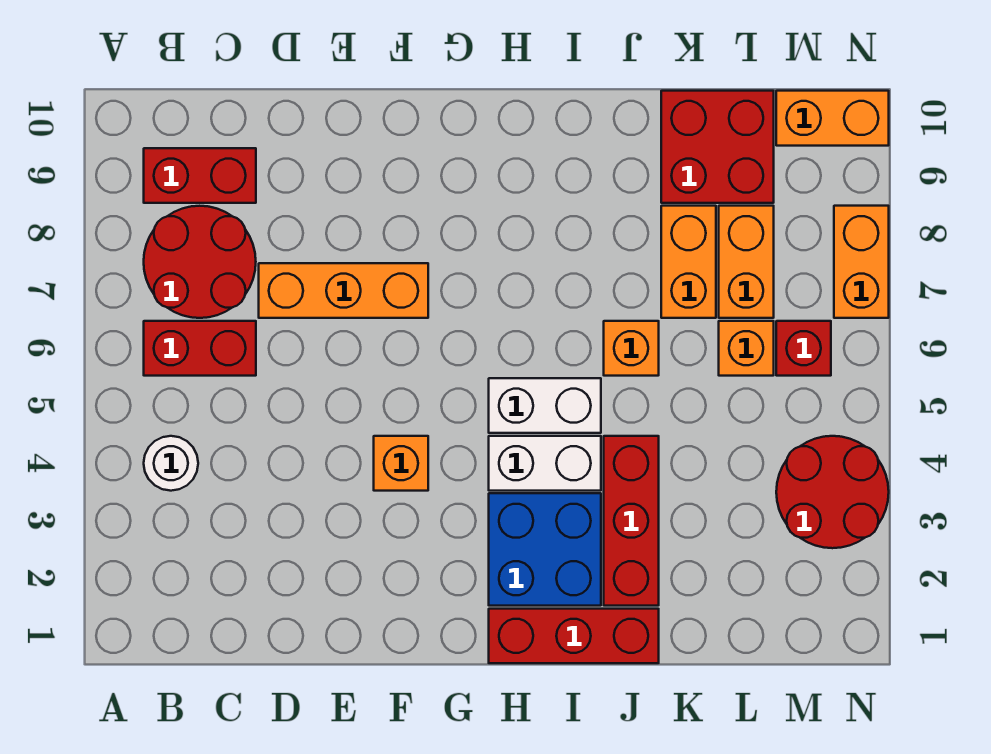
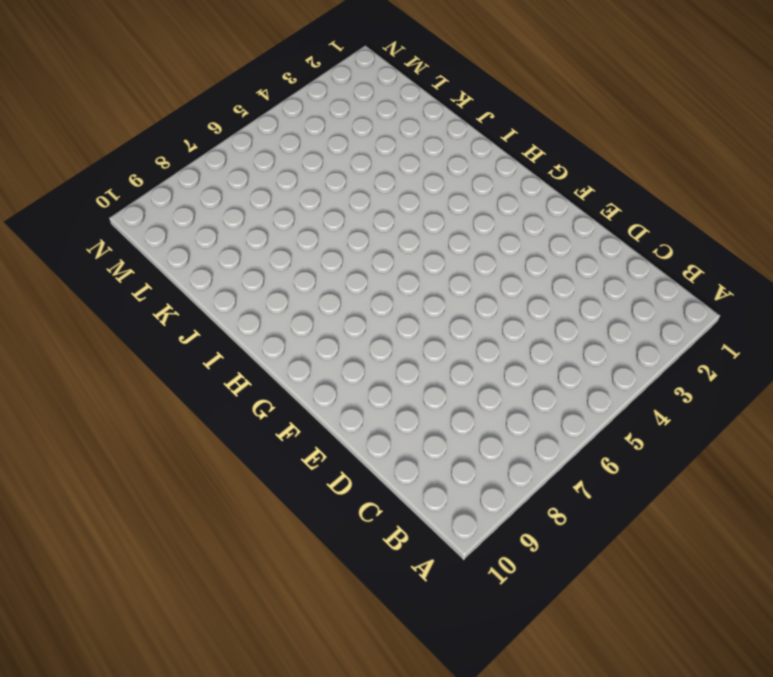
none -> white 1x1 round brick [144,436,198,491]
none -> red 1x2 brick [144,321,256,376]
none -> red 2x2 round brick [144,206,256,318]

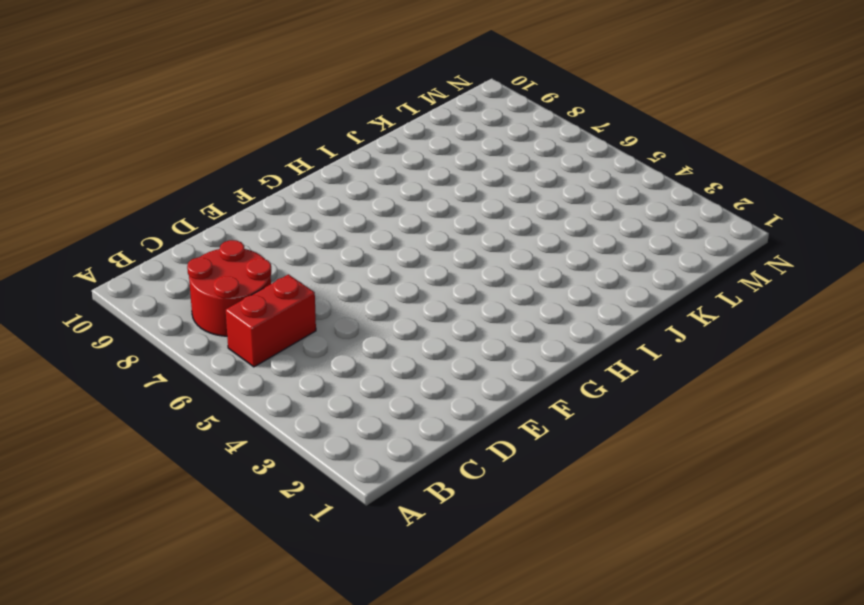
none -> white 1x1 round brick [144,436,198,491]
none -> red 1x2 brick [144,148,256,203]
none -> orange 1x3 brick [259,263,428,318]

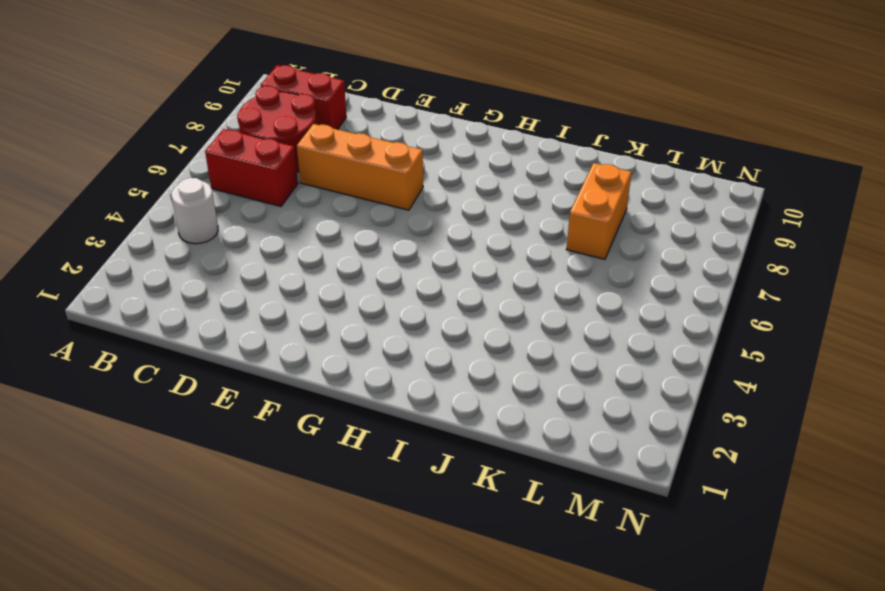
none -> orange 1x1 brick [374,436,428,491]
none -> red 1x3 brick [489,609,659,663]
none -> blue 2x2 brick [489,493,601,606]

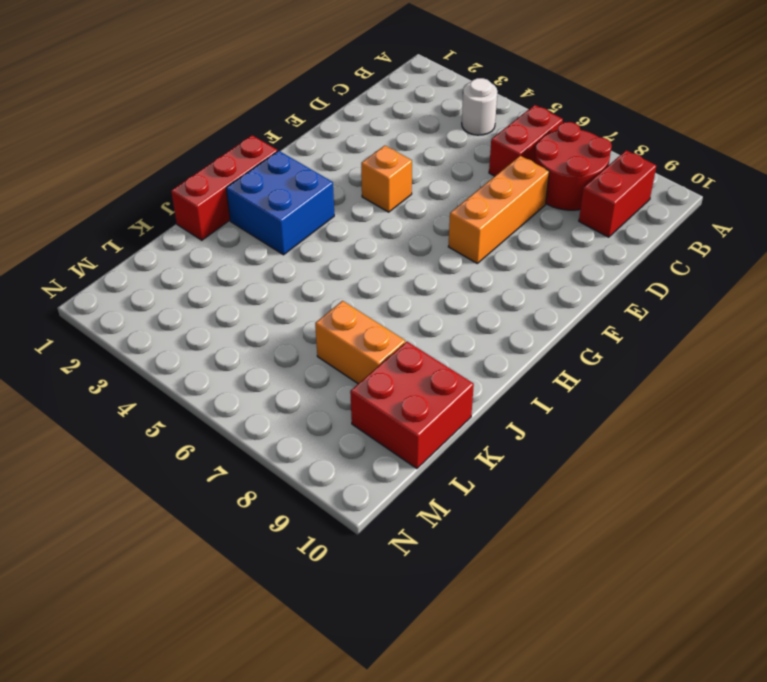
none -> white 1x2 brick [489,436,601,491]
none -> white 1x2 brick [489,378,601,433]
none -> red 1x3 brick [604,436,659,606]

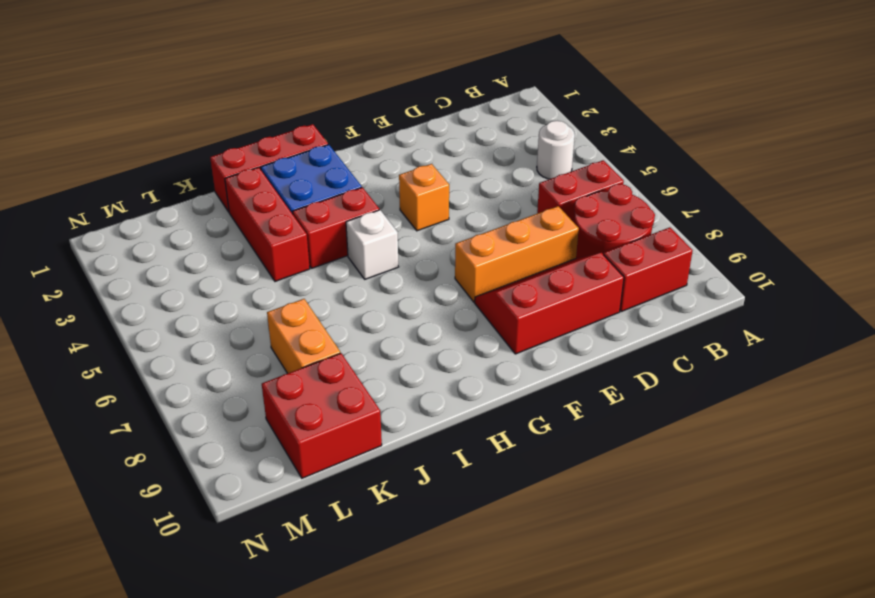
red 2x3 slope [475,253,624,354] -> none
red 1x2 brick [293,187,379,268] -> white 1x2 brick [489,436,601,491]
white 1x1 brick [346,210,398,279] -> white 1x2 brick [489,378,601,433]
none -> orange 1x1 brick [604,321,659,376]
none -> orange 1x1 brick [719,321,774,376]
none -> orange 1x2 brick [719,206,774,318]

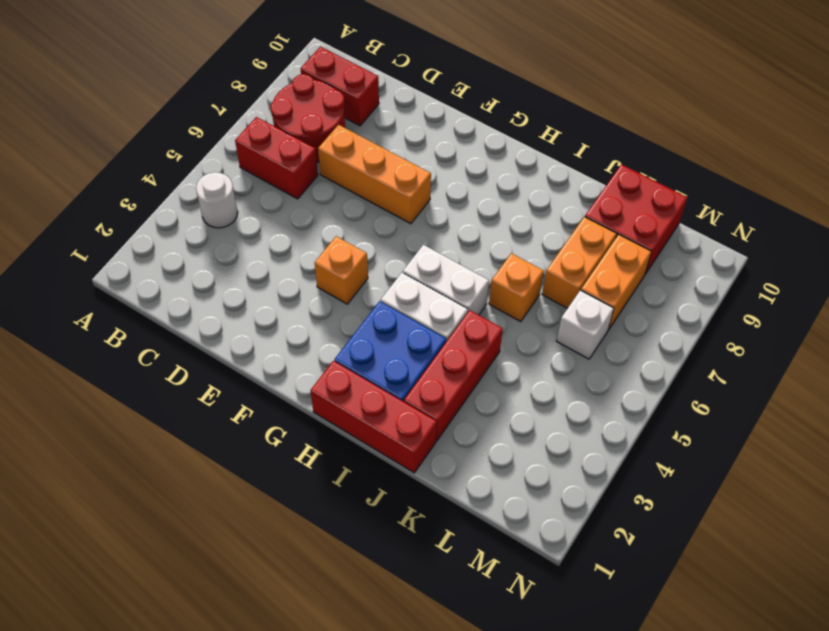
white 1x1 brick [557,290,614,359] -> orange 1x1 brick [719,321,774,376]
none -> red 2x2 round brick [776,436,889,548]
none -> red 1x1 brick [776,321,831,376]
none -> orange 1x2 brick [776,91,889,146]

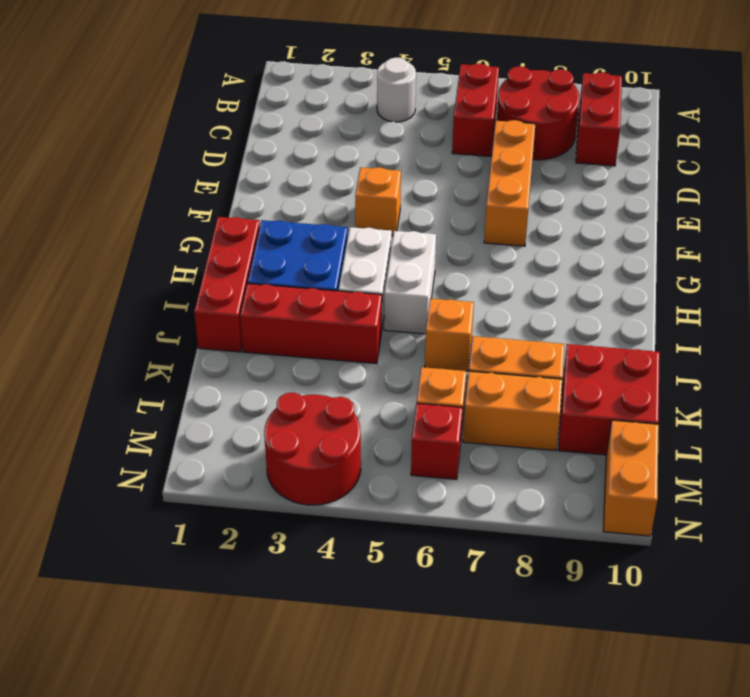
none -> orange 1x2 brick [834,206,889,318]

